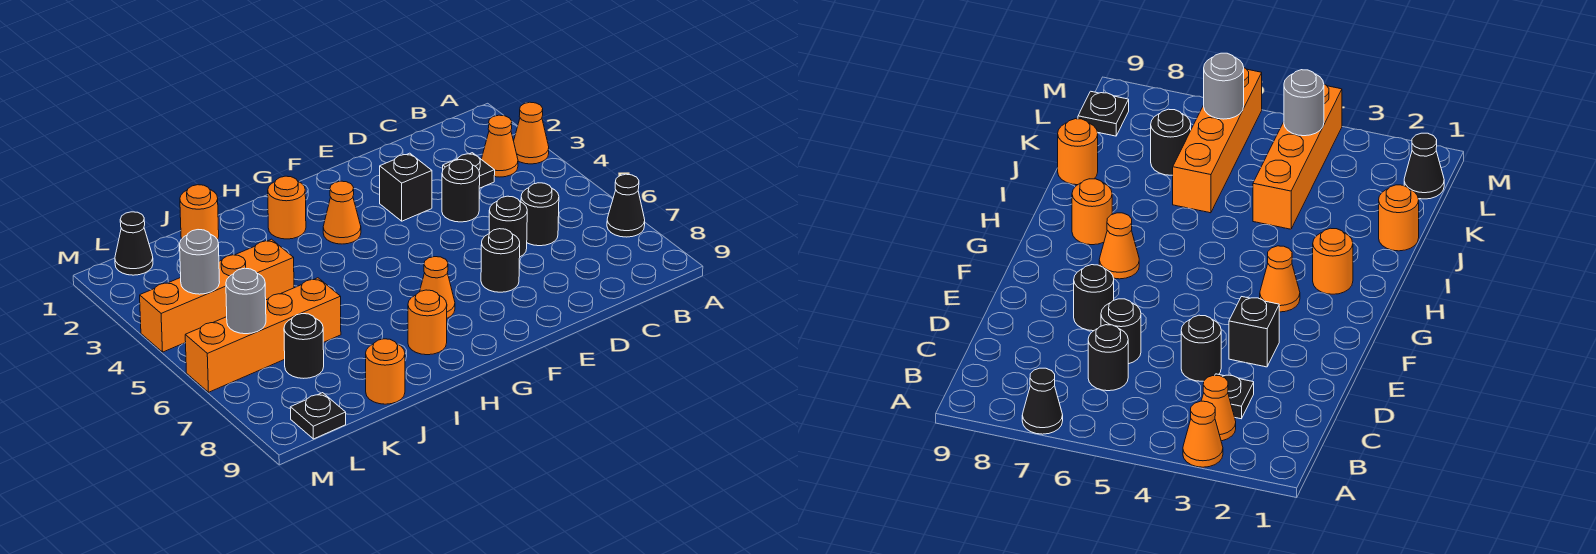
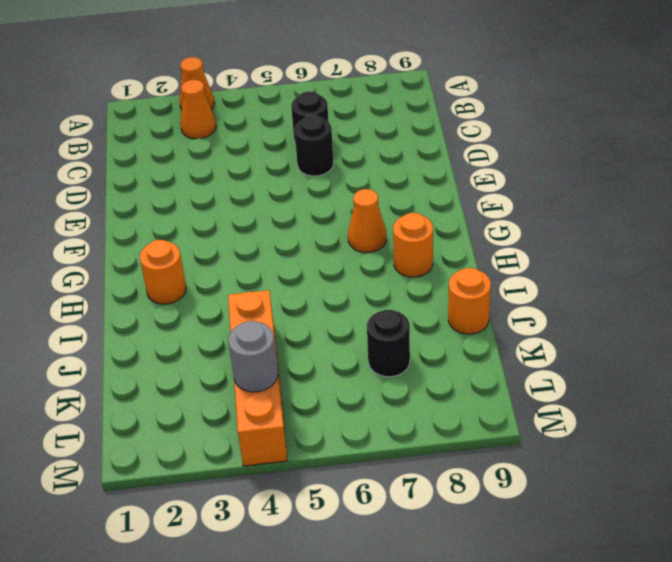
none -> black 1x1 cone [607,174,645,237]
none -> black 1x1 plate [443,153,495,188]
none -> black 1x1 round brick [442,160,480,222]

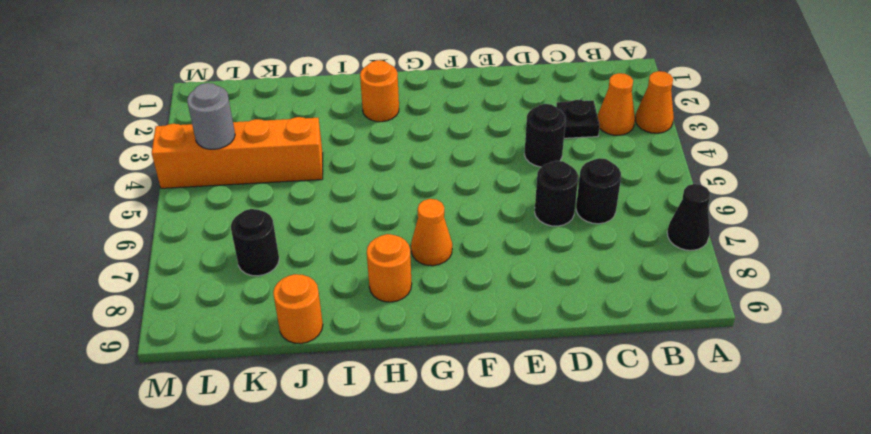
none -> black 1x1 brick [380,153,432,221]
none -> black 1x1 round brick [481,229,520,292]
none -> orange 1x1 cone [323,181,361,244]

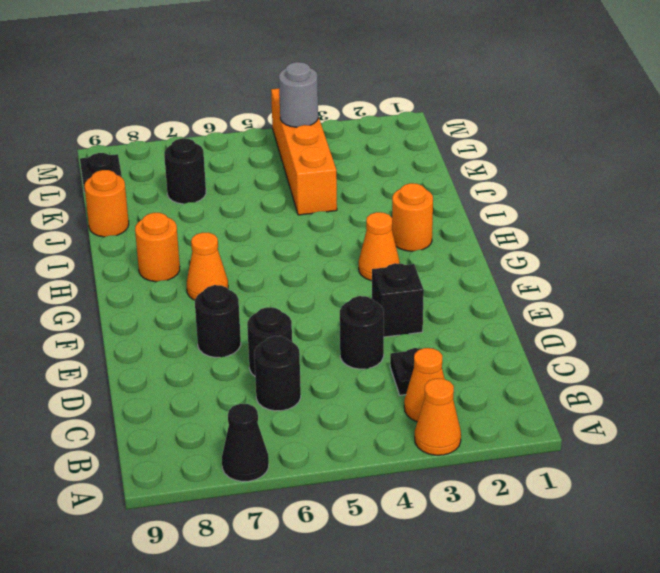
none -> orange 1x1 round brick [180,185,219,240]
none -> orange 1x4 brick [185,278,341,392]
none -> black 1x1 cone [115,212,153,275]

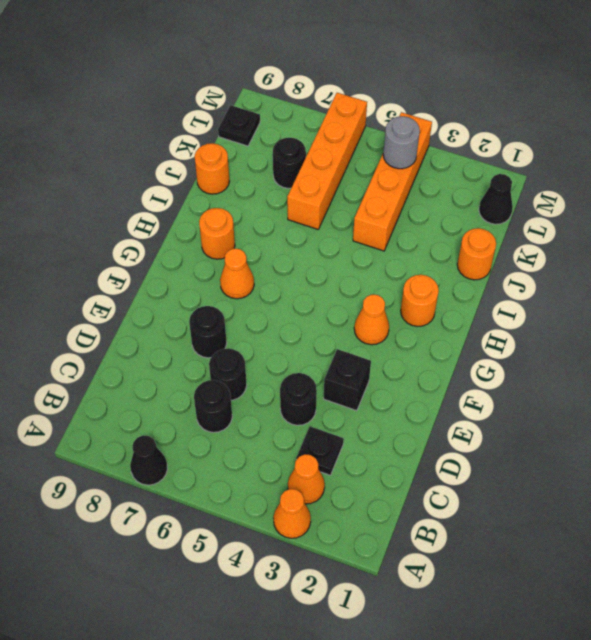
none -> grey 1x1 round brick [226,268,266,334]

